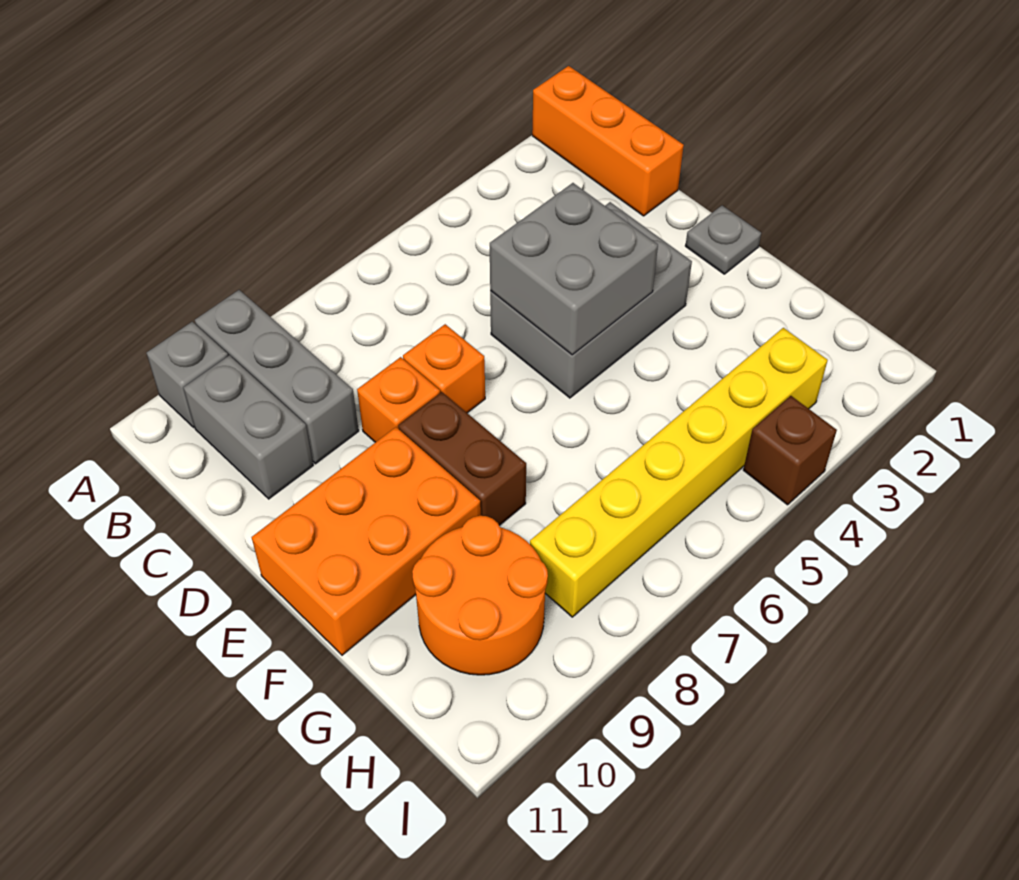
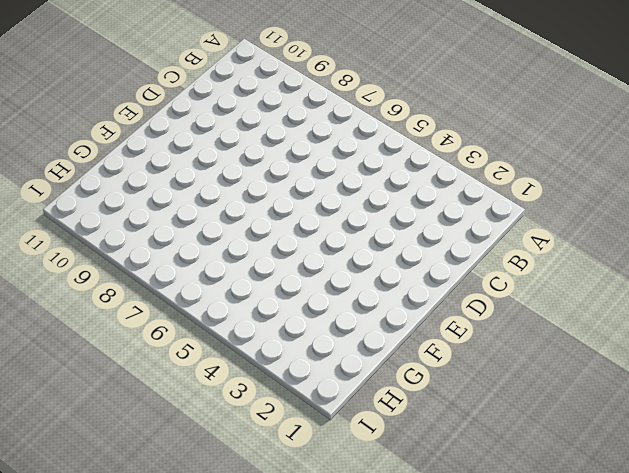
none -> orange 1x3 brick [532,66,684,216]
none -> grey 1x3 brick [195,290,359,464]
none -> grey 1x1 brick [147,322,228,427]

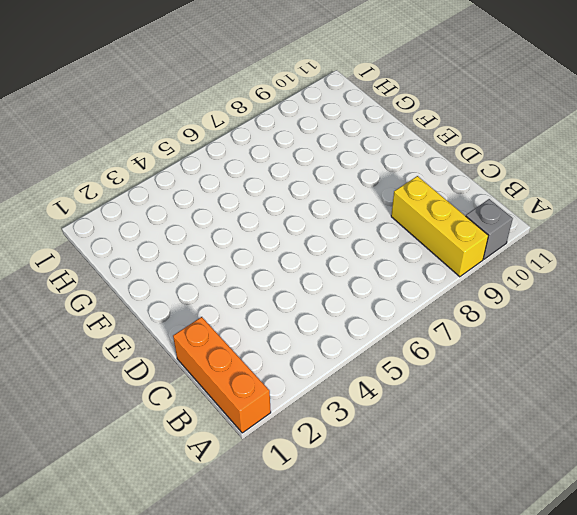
yellow 1x3 brick [391,176,488,277] -> grey 1x3 brick [195,290,359,464]
none -> grey 1x2 brick [184,355,313,499]
none -> grey 2x3 brick [490,202,692,398]
none -> orange 1x1 brick [403,324,485,413]

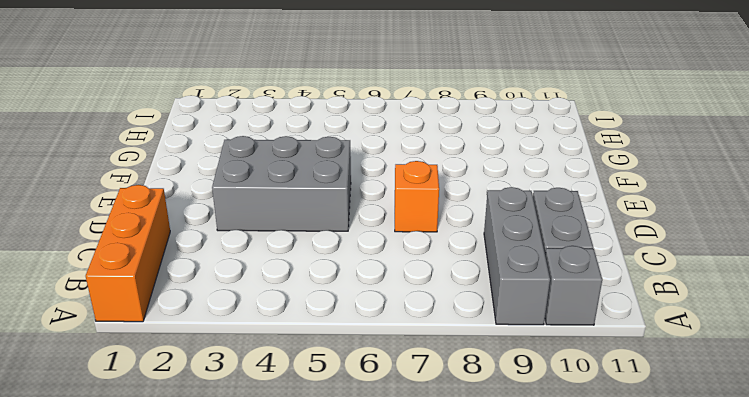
none -> orange 1x1 brick [357,357,440,442]
none -> grey 1x1 plate [685,206,761,274]
none -> brown 1x2 brick [398,392,526,526]

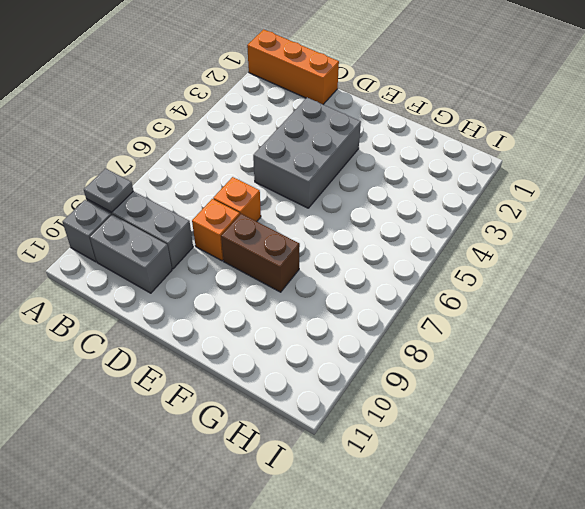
grey 1x1 plate [84,169,133,212] -> grey 1x1 plate moved to [685,206,761,274]
none -> orange 2x3 brick [252,427,481,655]
none -> orange 2x2 round brick [412,516,548,675]
none -> yellow 1x6 brick [530,328,828,617]

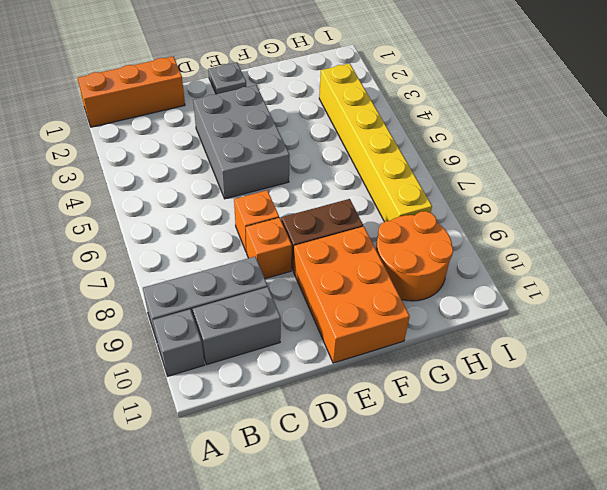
none -> brown 1x1 brick [744,396,837,505]
none -> grey 2x2 brick [490,183,658,355]

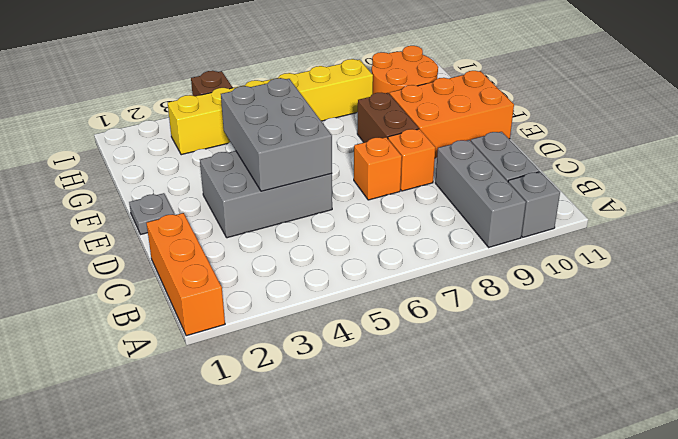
grey 2x3 brick [221,78,332,191] -> grey 2x2 brick [490,183,658,355]

